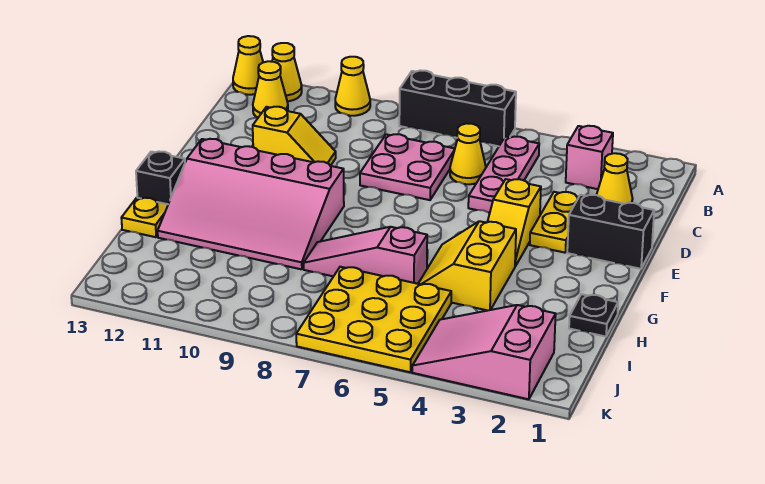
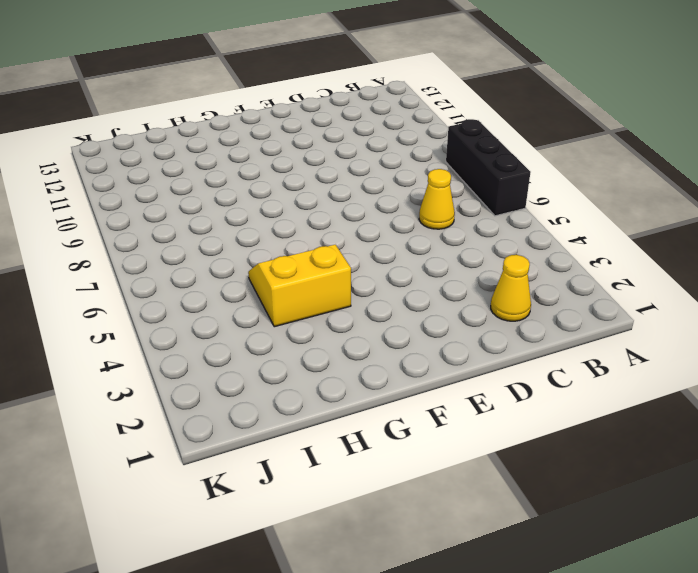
none -> yellow 1x1 cone [335,57,370,116]
none -> yellow 1x1 cone [272,43,302,101]
none -> yellow 1x1 cone [233,36,263,95]

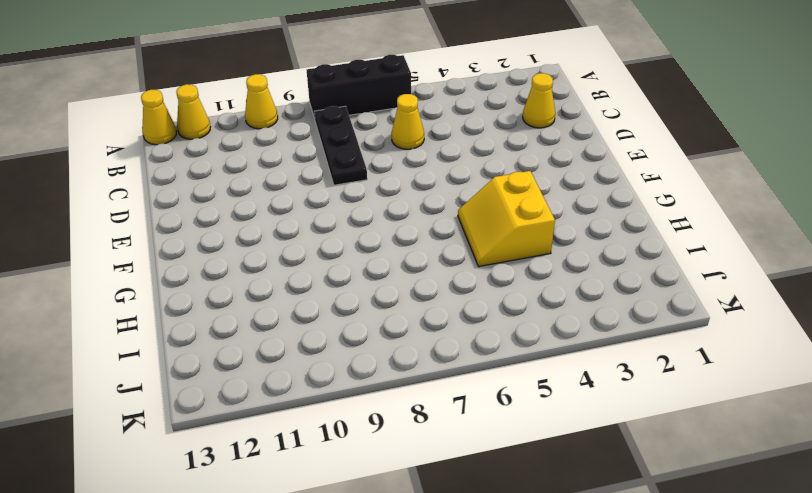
black 1x3 plate [314,106,367,185] -> pink 2x2 plate [360,134,455,200]
none -> pink 1x1 brick [566,126,613,189]
none -> pink 1x3 plate [468,137,539,213]
none -> yellow 1x1 cone [253,61,288,118]

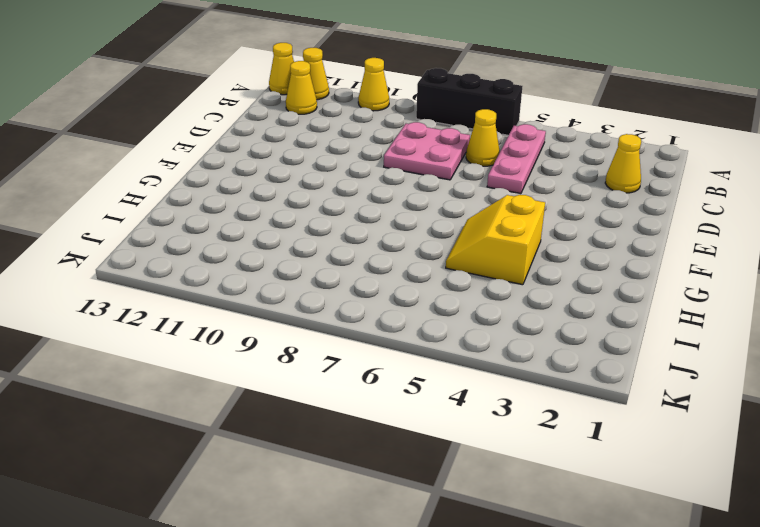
none -> pink 1x1 brick [566,126,613,189]
none -> yellow 1x2 plate [530,192,579,253]
none -> yellow 1x2 slope [253,107,336,166]

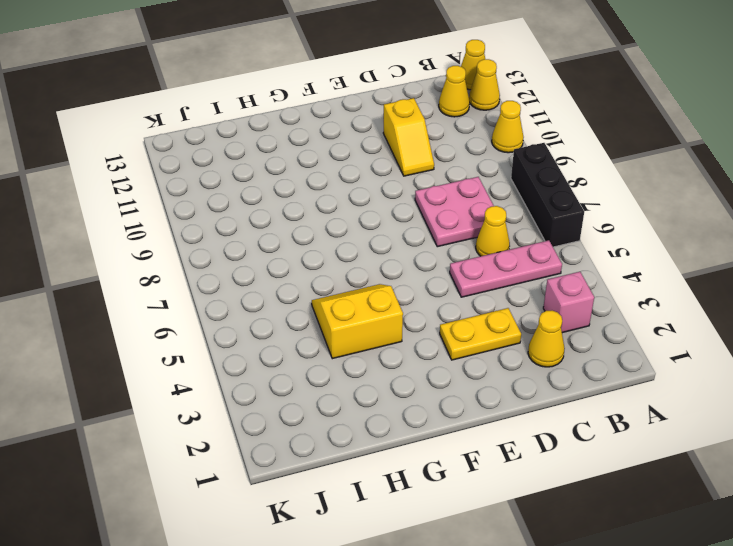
none -> black 1x2 brick [567,195,654,269]
none -> yellow 1x2 slope [488,179,541,266]
none -> pink 3x4 slope [158,139,344,269]

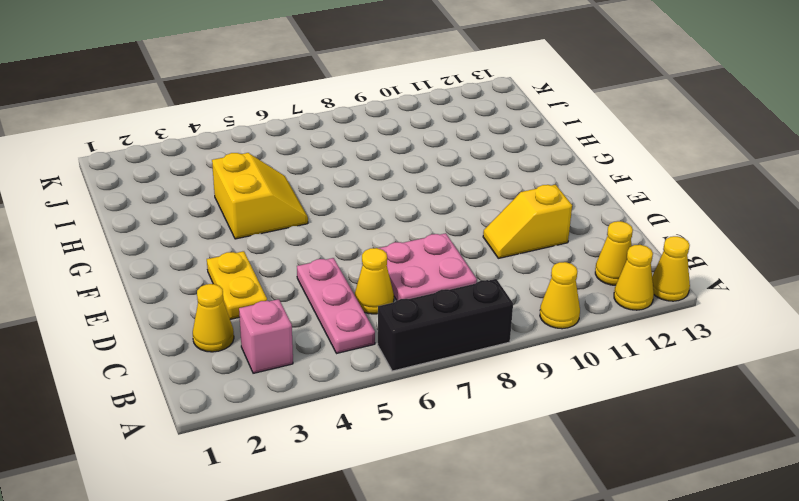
none -> black 1x2 brick [567,195,654,269]
none -> yellow 1x2 slope [488,179,541,266]
none -> pink 3x4 slope [158,139,344,269]

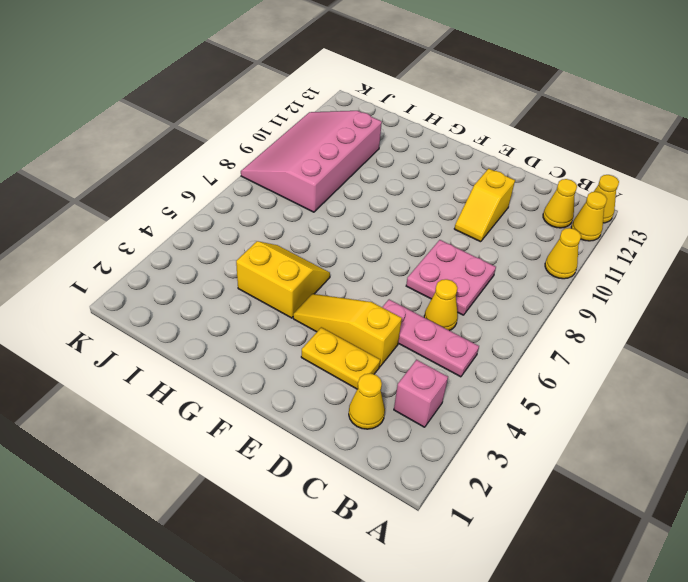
yellow 1x3 slope [293,294,402,367] -> yellow 1x2 slope [488,179,541,266]
pink 3x4 slope [241,111,382,212] -> pink 3x4 slope moved to [158,139,344,269]
none -> black 1x3 brick [399,71,516,146]
none -> black 1x2 brick [567,195,654,269]
none -> black 1x1 brick [136,152,185,204]

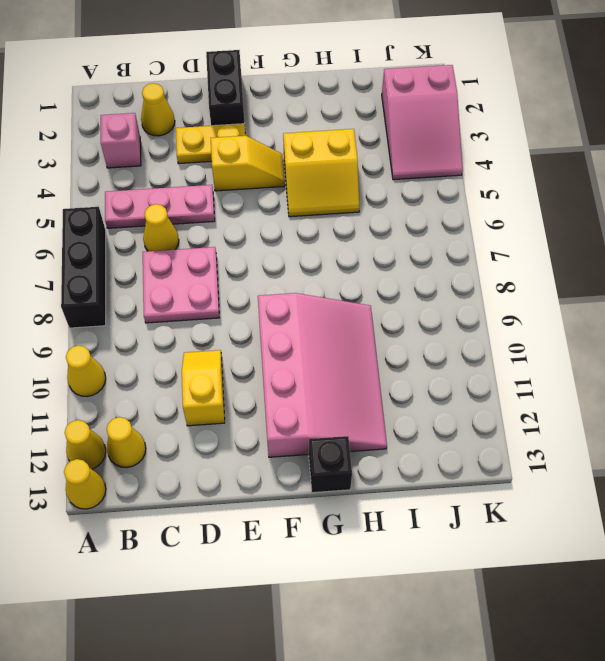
none -> black 1x1 plate [569,294,618,337]
none -> pink 1x3 slope [304,227,427,284]
none -> yellow 1x1 plate [121,198,168,237]

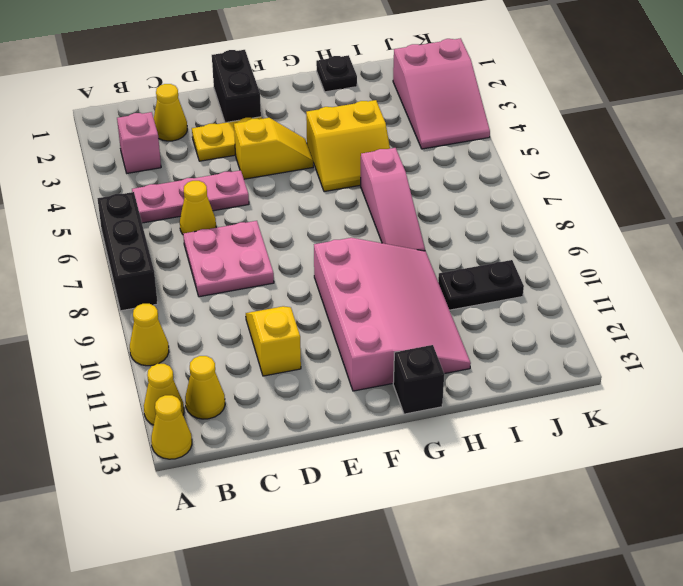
black 1x2 plate [438,260,524,310] -> none
none -> yellow 1x1 plate [121,198,168,237]
none -> yellow 3x3 plate [296,267,451,372]

